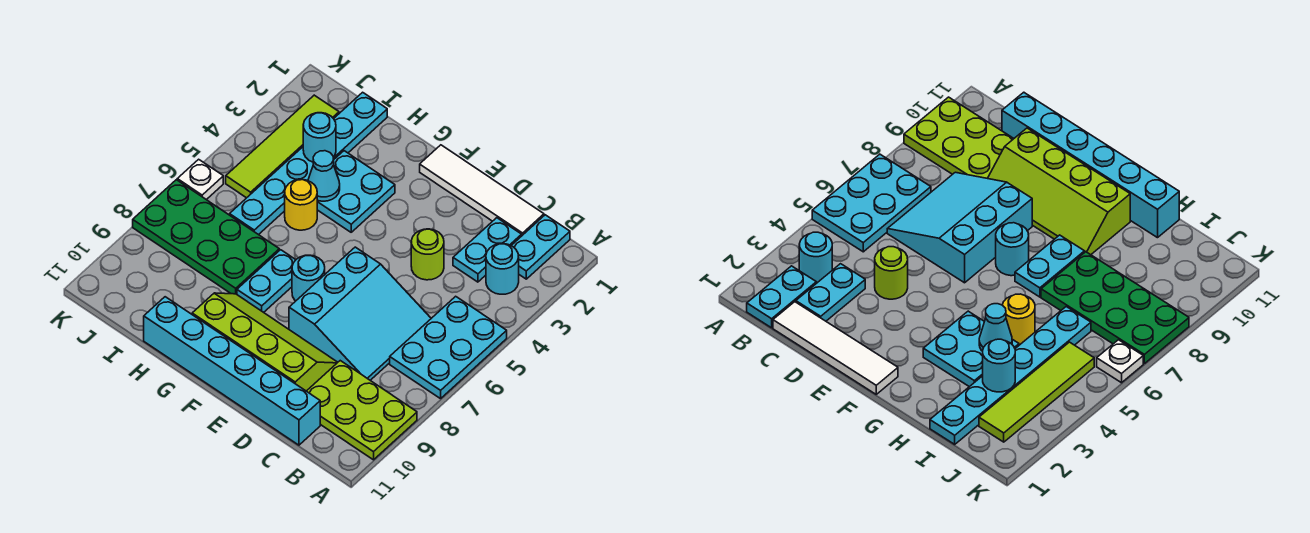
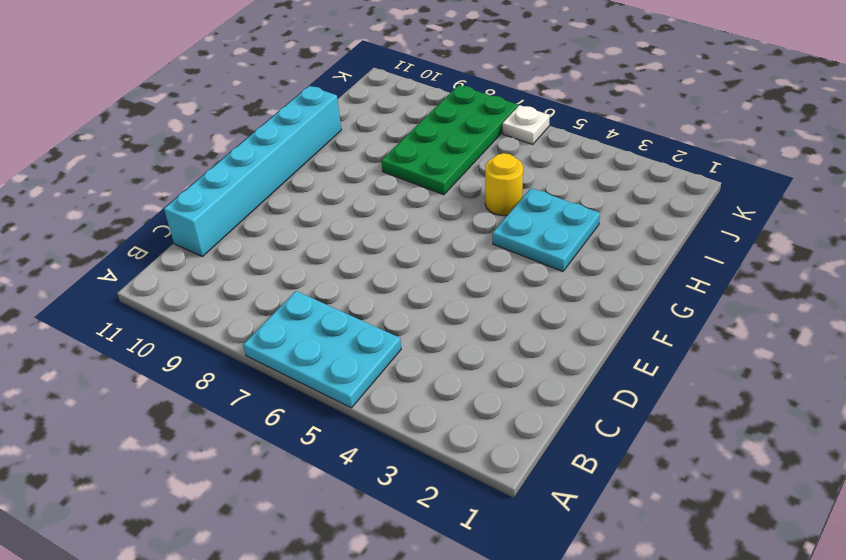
none -> lime 2x3 plate [307,361,417,460]
none -> cyan 1x2 plate [511,215,570,279]
none -> cyan 1x1 round brick [486,244,519,294]

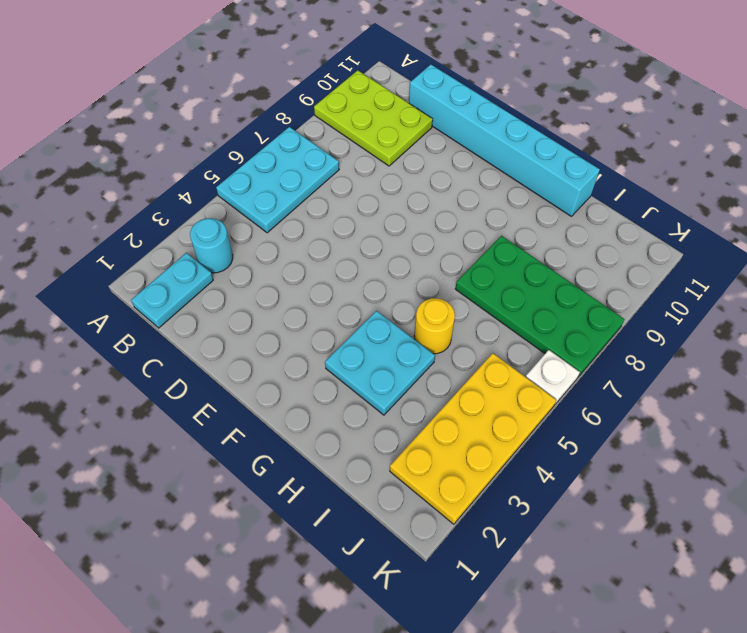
yellow 2x4 plate [390,353,556,524] -> lime 1x4 tile [226,95,339,198]
none -> white 1x4 tile [420,145,544,235]
none -> cyan 1x2 plate [453,218,522,282]
none -> cyan 3x3 slope [289,247,431,380]

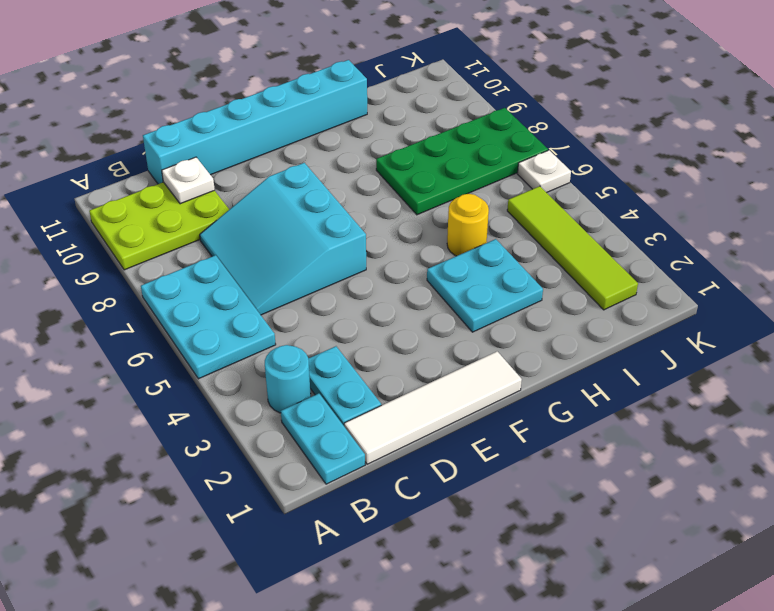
white 1x1 plate [162,157,215,204] -> none
none -> lime 1x1 round brick [411,229,444,280]
none -> lime 2x4 slope [192,293,338,391]
none -> cyan 1x1 round brick [292,255,325,301]

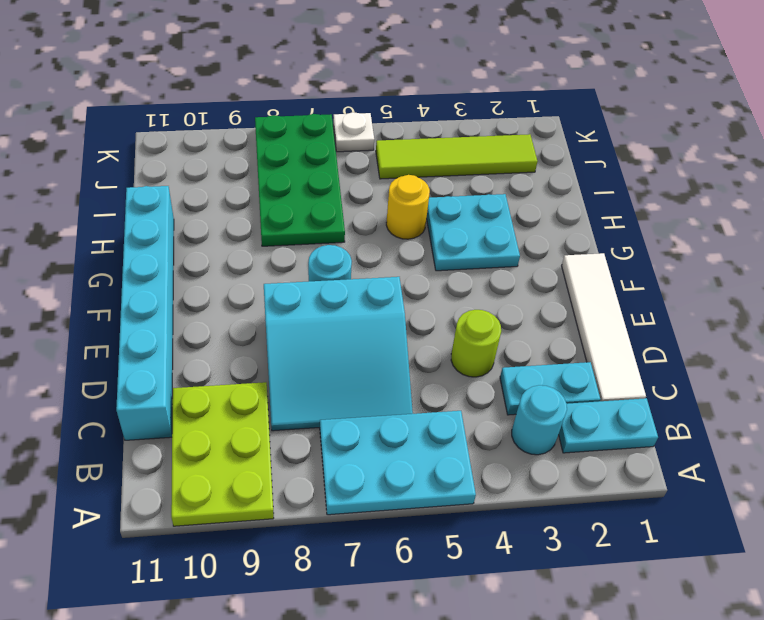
none -> lime 2x4 slope [192,293,338,391]
none -> cyan 1x2 plate [237,250,295,312]
none -> cyan 1x6 plate [230,92,387,235]

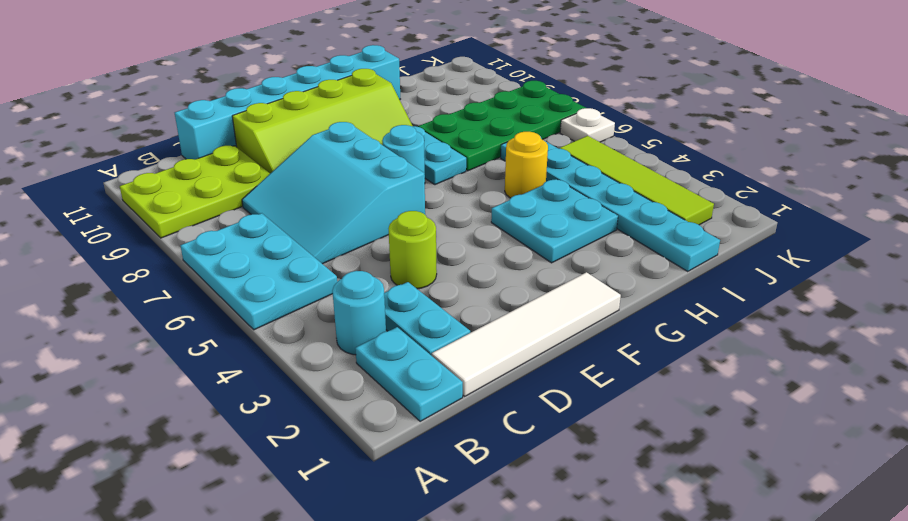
none -> cyan 1x1 cone [308,151,340,201]
none -> cyan 1x1 round brick [303,113,336,162]

